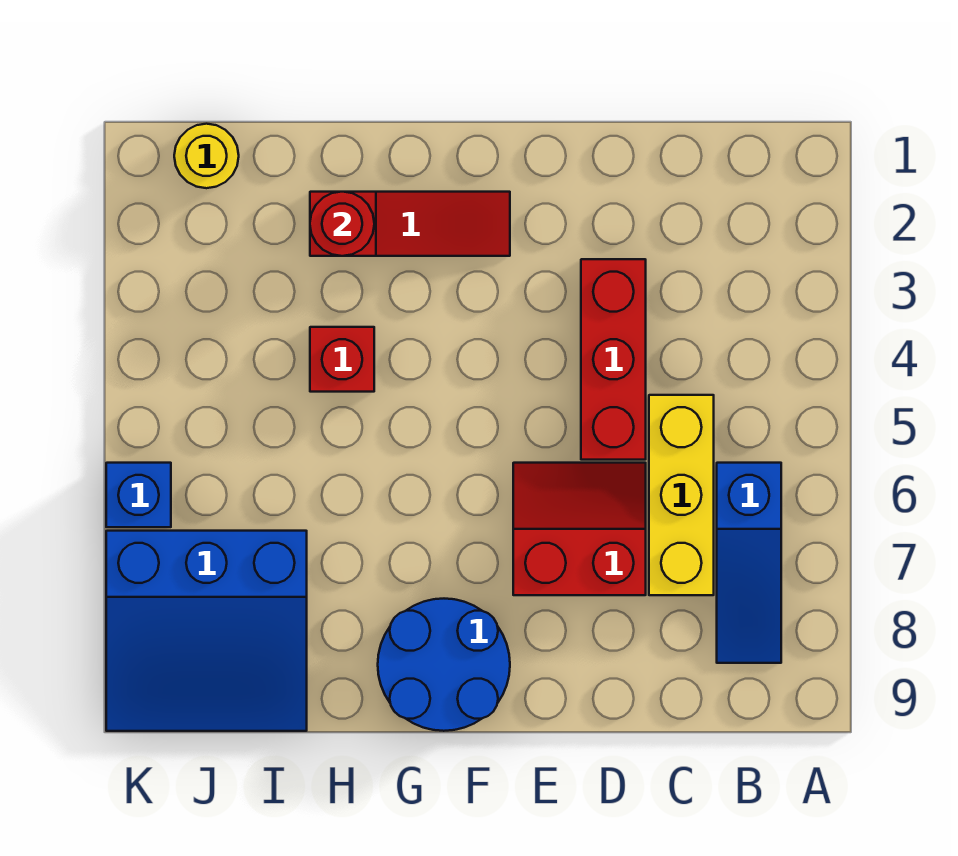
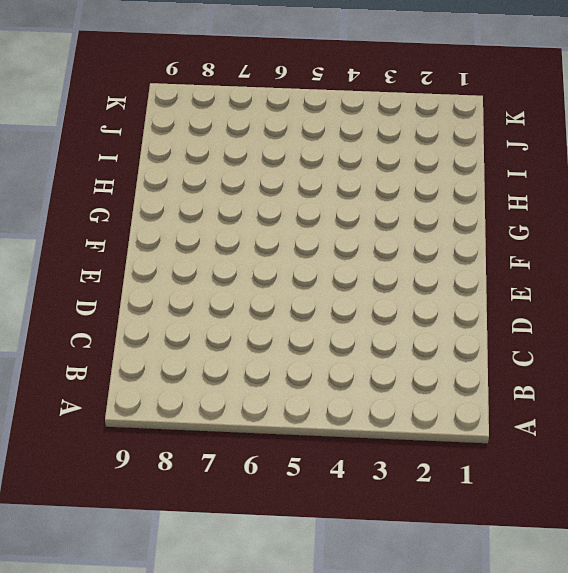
none -> blue 1x3 slope [717,463,781,663]
none -> yellow 1x3 brick [649,395,714,595]

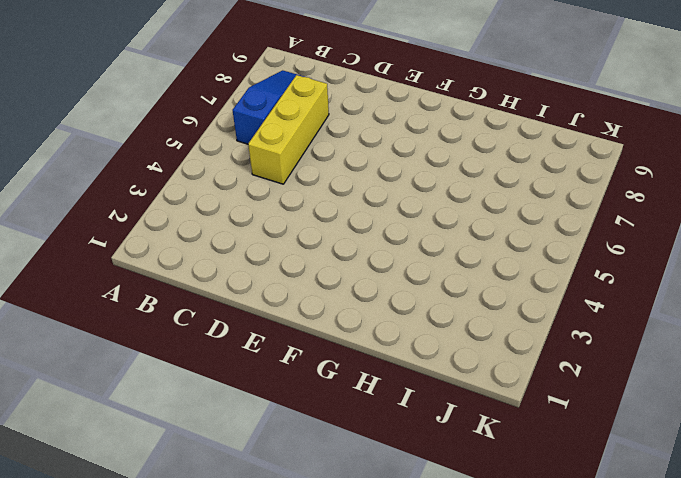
none -> red 1x3 brick [581,259,646,460]
none -> red 2x2 slope [513,463,646,595]

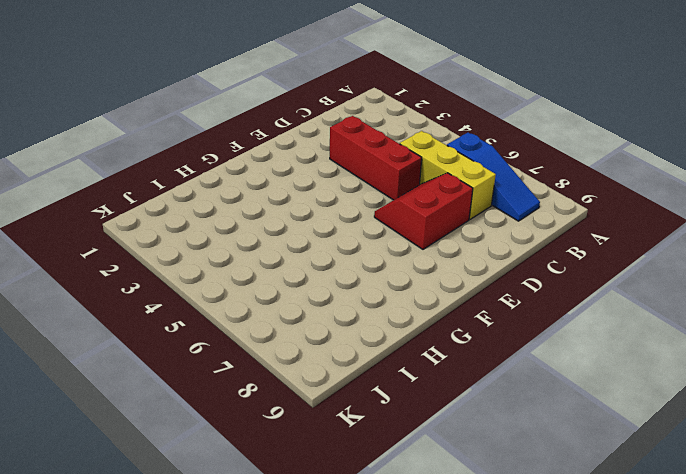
none -> red 1x3 slope [310,192,510,256]
none -> blue 2x2 round brick [378,599,510,731]

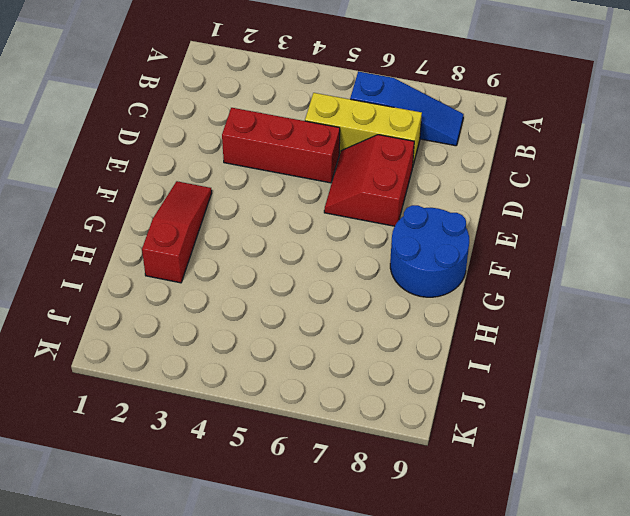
none -> red 1x1 brick [310,327,374,392]
none -> blue 3x3 slope [106,531,307,731]

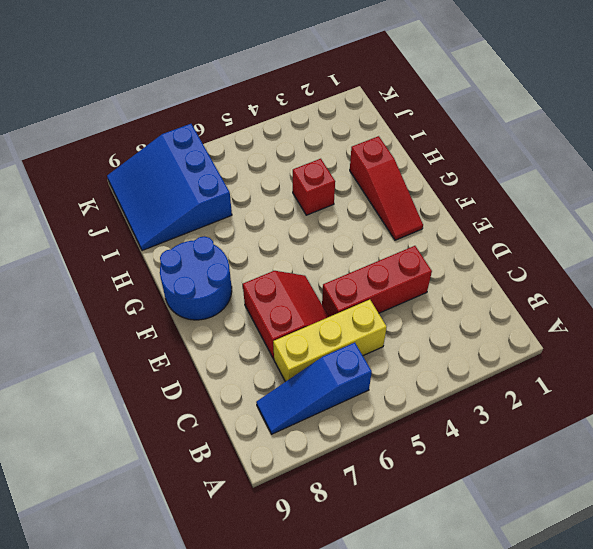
none -> yellow 1x1 round brick [174,124,239,188]
none -> blue 1x1 brick [106,463,171,527]

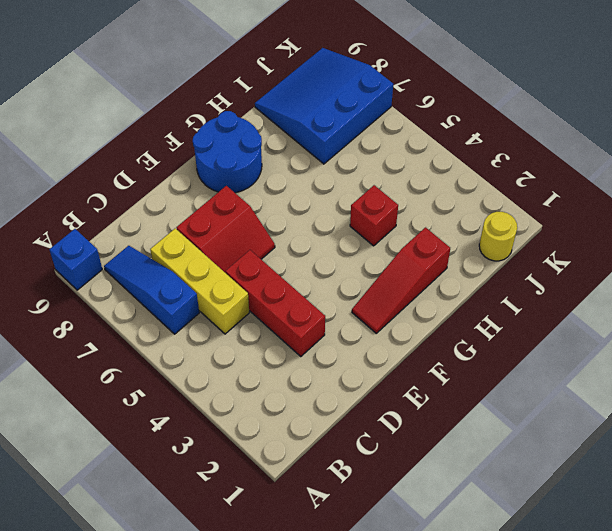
blue 1x1 brick [49,229,102,290] -> blue 1x1 brick moved to [106,463,171,527]
none -> red 1x1 round brick [310,192,374,256]

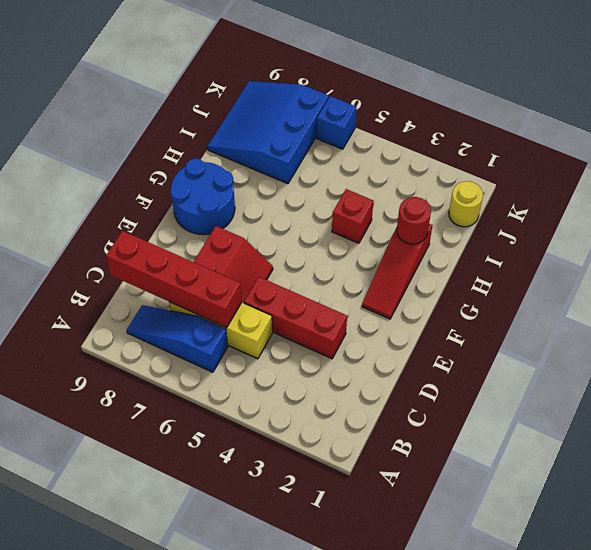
red 1x4 brick [106,231,242,328] -> none

